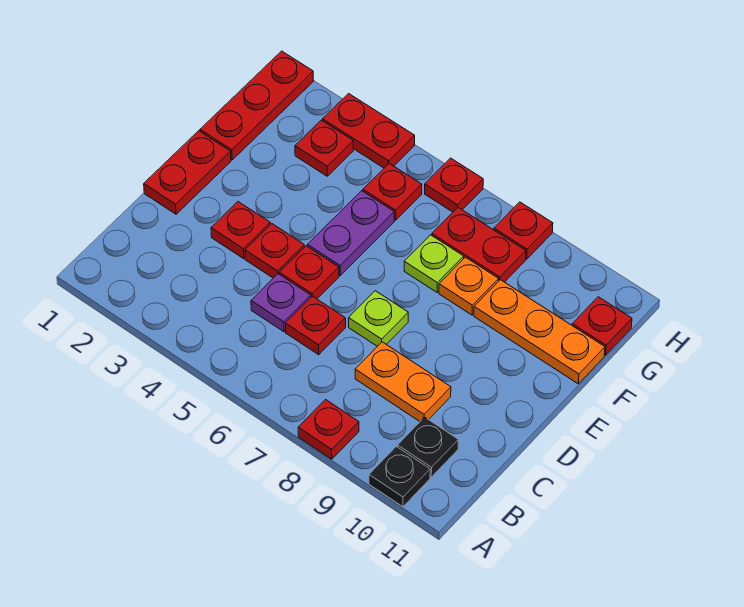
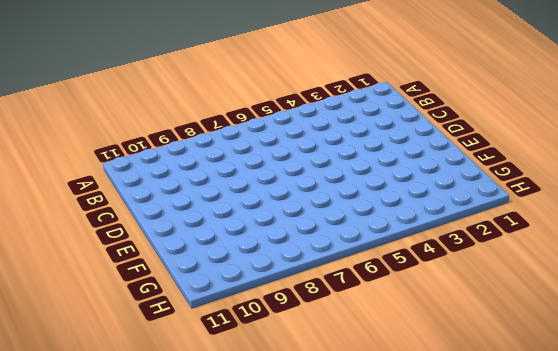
none -> red 1x1 plate [298,400,359,459]
none -> black 1x1 plate [369,447,430,507]
none -> black 1x1 plate [398,417,458,477]

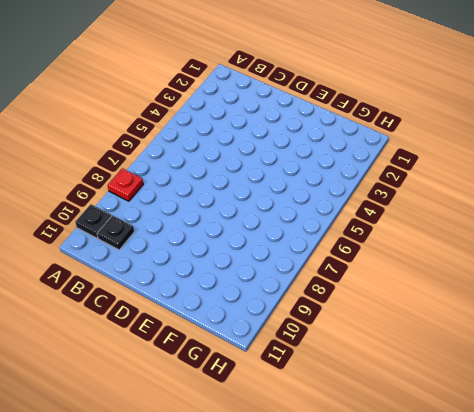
none -> purple 1x1 plate [251,274,311,332]
none -> red 1x1 plate [286,296,346,355]
none -> orange 1x2 plate [355,342,451,421]

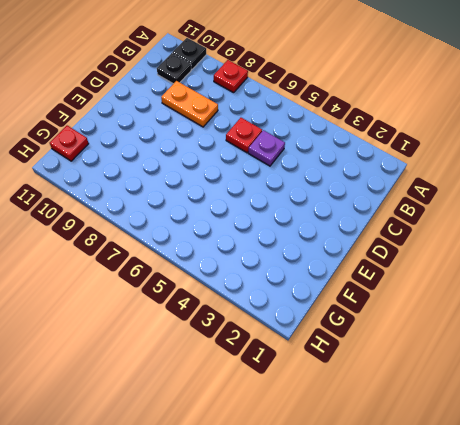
none -> red 1x2 plate [144,131,231,214]
none -> red 1x1 plate [211,202,270,259]
none -> red 1x1 plate [245,224,304,278]

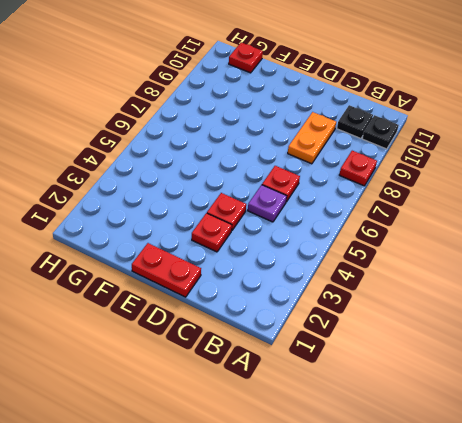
none -> red 1x1 plate [279,246,339,299]
none -> lime 1x1 plate [349,291,408,346]
none -> purple 1x2 plate [307,191,394,275]

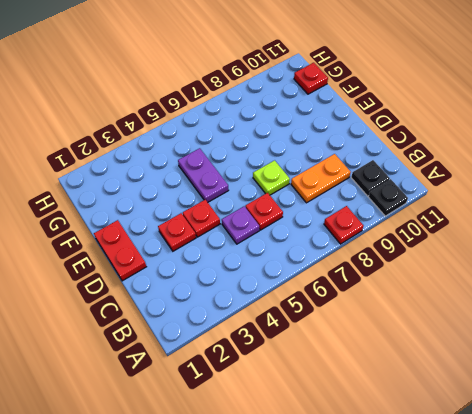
none -> red 1x1 plate [279,246,339,299]
none -> red 1x3 plate [200,51,314,160]
none -> lime 1x1 plate [404,235,464,292]

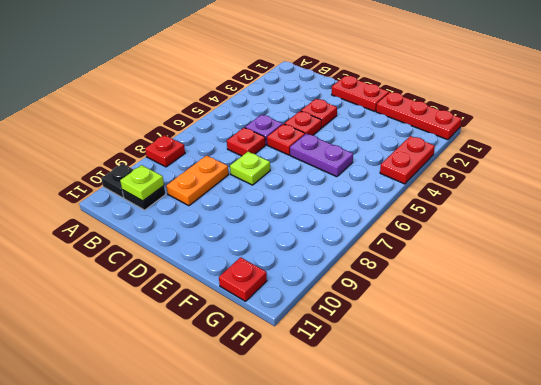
lime 1x1 plate [120,165,164,201] -> lime 1x1 plate moved to [404,235,464,292]
none -> orange 1x1 plate [439,257,499,315]
none -> orange 1x3 plate [474,280,605,384]
none -> red 1x1 plate [295,120,353,176]

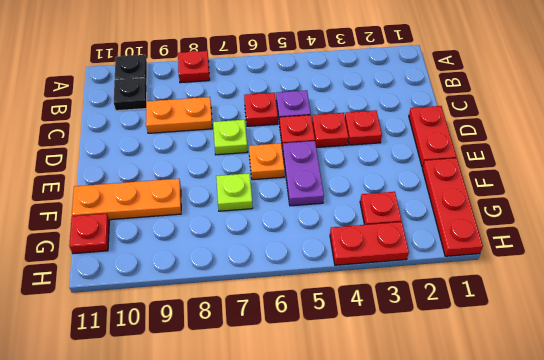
orange 1x1 plate [249,143,285,180] -> orange 1x1 plate moved to [439,257,499,315]
none -> red 1x1 plate [363,164,422,220]
none -> red 1x2 plate [432,208,526,282]
none -> red 1x1 plate [425,158,483,212]

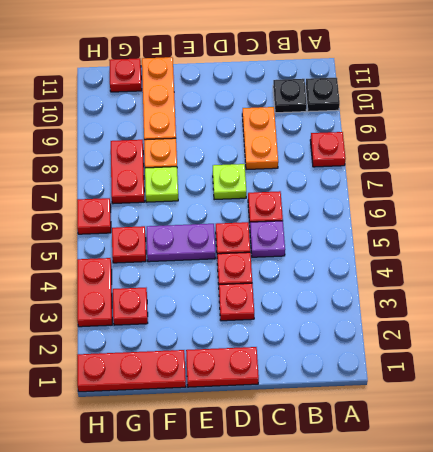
none -> red 1x1 plate [494,202,553,259]

